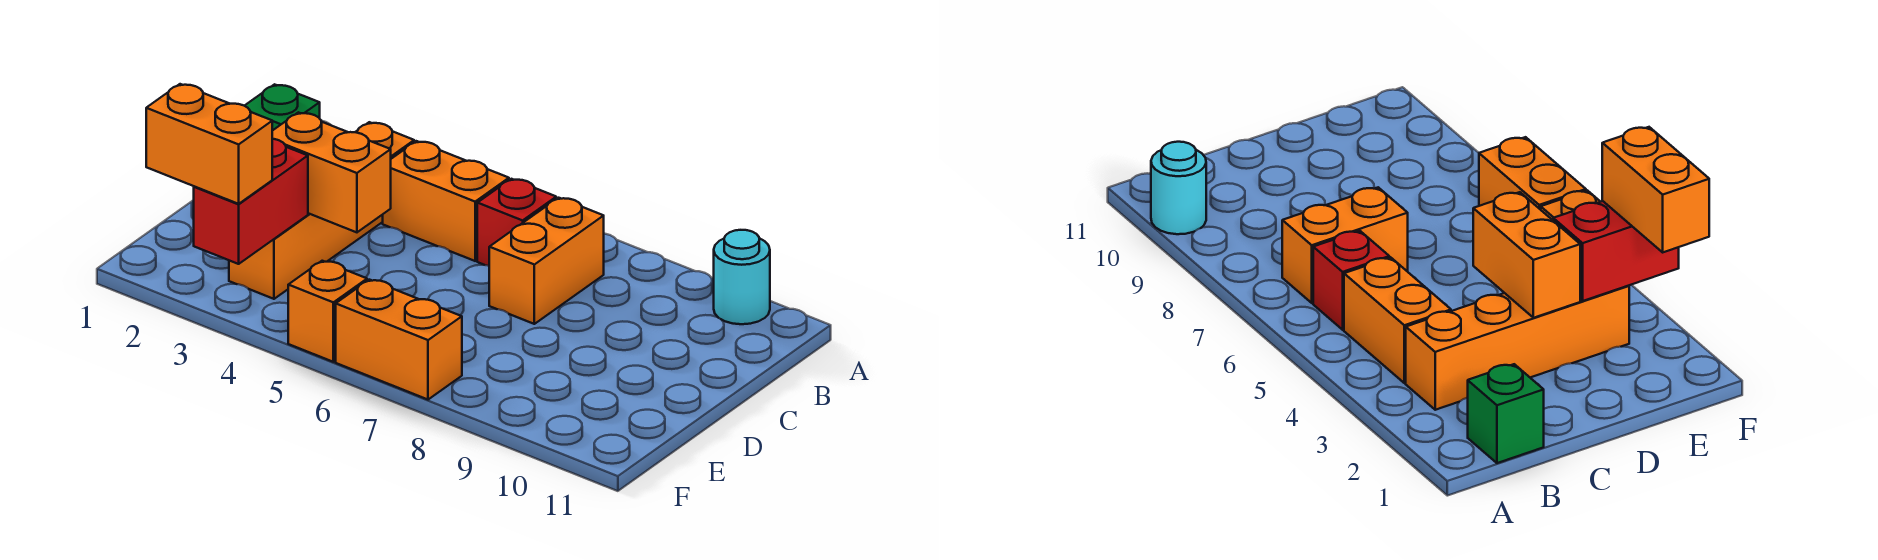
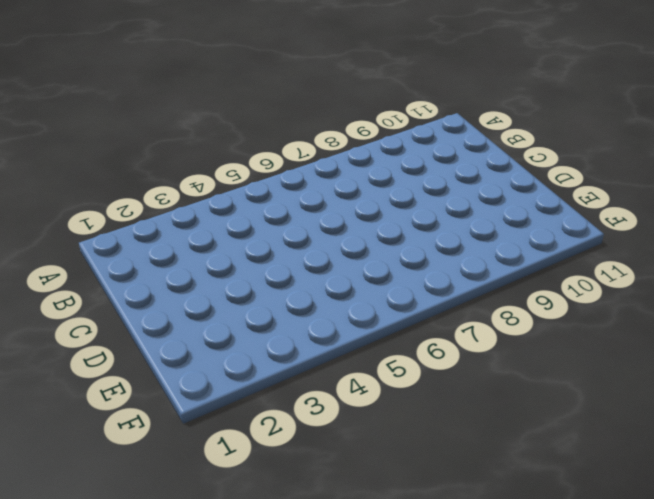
none -> cyan 1x1 round brick [714,230,770,324]
none -> green 1x1 brick [245,84,320,131]

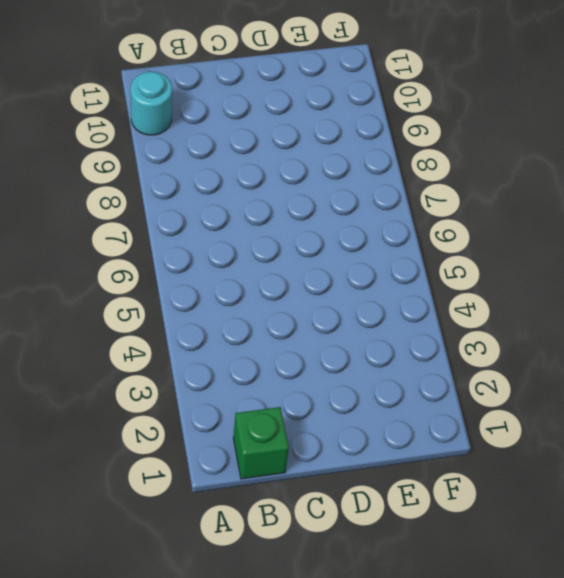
none -> orange 1x4 brick [229,122,414,299]
none -> orange 1x2 brick [383,141,509,261]

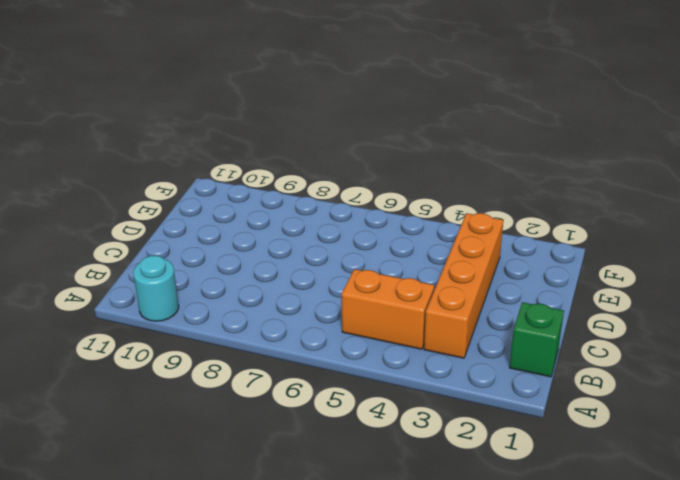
none -> red 1x1 brick [477,179,556,266]
none -> orange 1x2 brick [489,198,604,324]

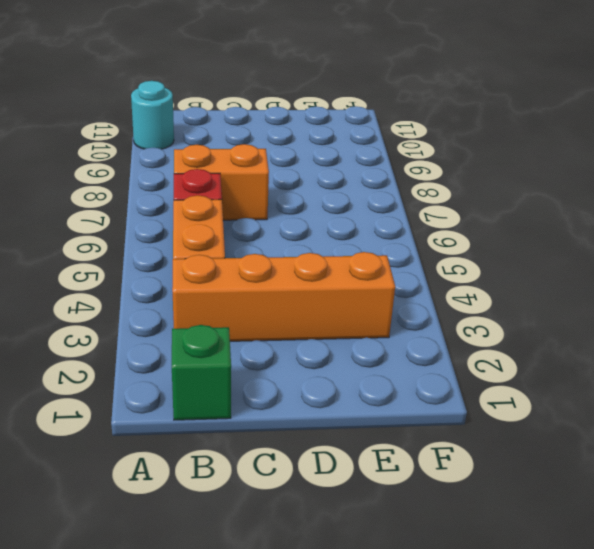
none -> orange 1x1 brick [288,261,367,362]
none -> orange 1x2 brick [336,280,462,400]

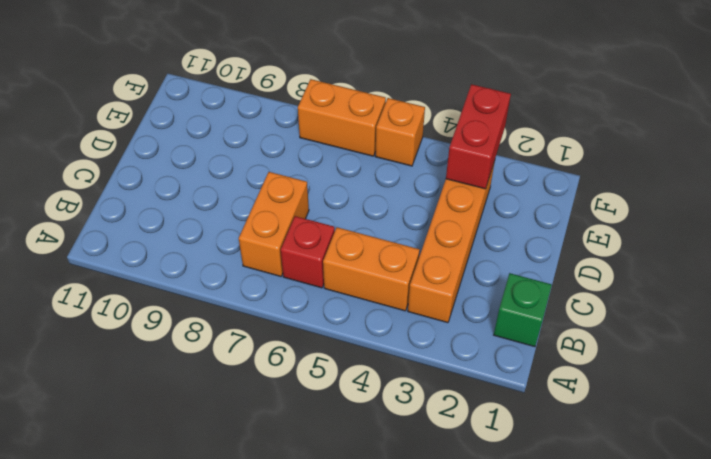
none -> cyan 1x1 round brick [714,230,770,324]
none -> orange 1x2 brick [272,112,391,232]

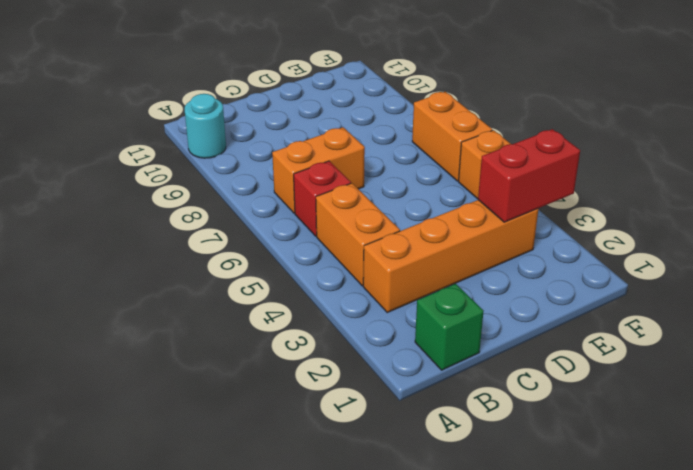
none -> orange 1x2 brick [272,112,391,232]
none -> orange 1x2 brick [146,84,272,204]

